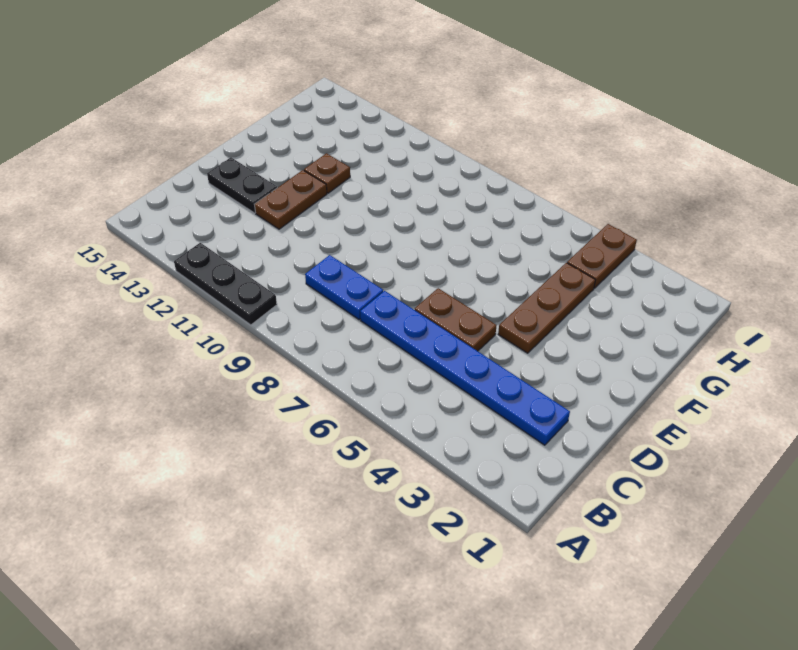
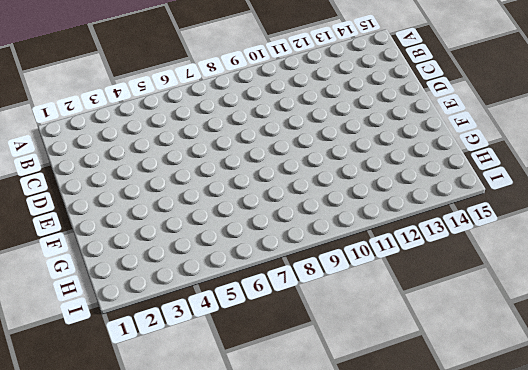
none -> black 1x3 plate [174,243,277,325]
none -> blue 1x6 plate [360,291,570,445]

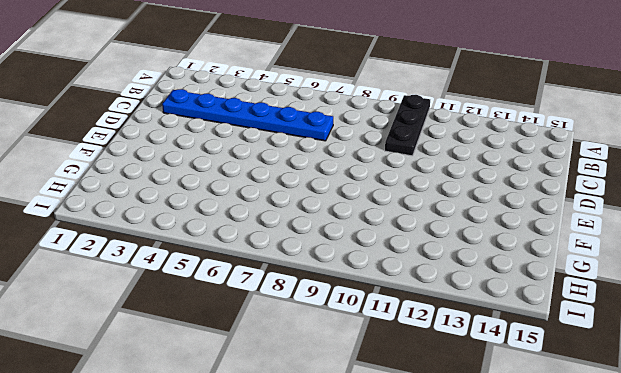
black 1x3 plate [385,95,430,156] -> black 1x3 plate turned to [174,243,277,325]
none -> blue 1x2 plate [305,255,383,320]
none -> brown 1x2 plate [415,288,497,351]

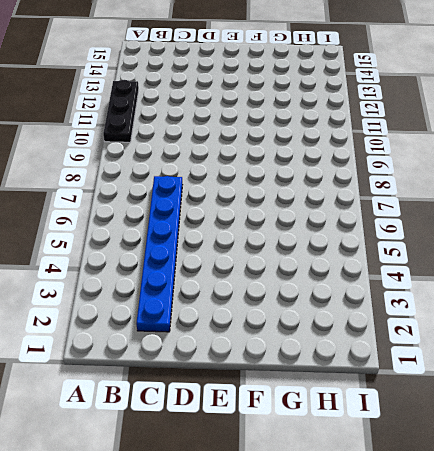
none -> blue 1x2 plate [305,255,383,320]
none -> brown 1x2 plate [415,288,497,351]

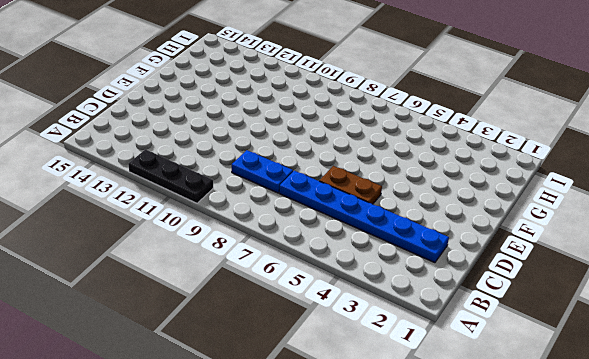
none -> brown 1x2 plate [255,170,327,229]
none -> black 1x2 plate [207,158,277,213]

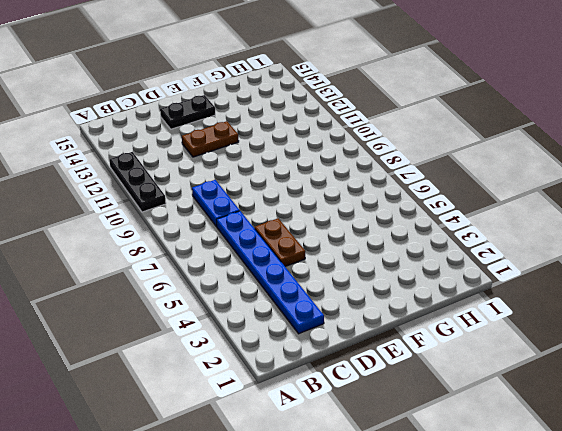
black 1x2 plate [160,95,215,129] -> black 1x2 plate turned to [207,158,277,213]
none -> brown 1x3 plate [498,263,595,353]
none -> brown 1x1 plate [304,153,350,193]

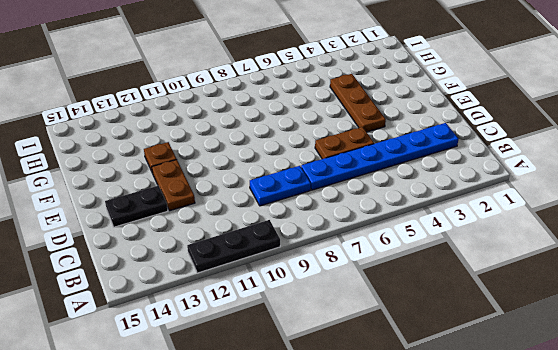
none -> brown 1x2 plate [567,224,637,288]

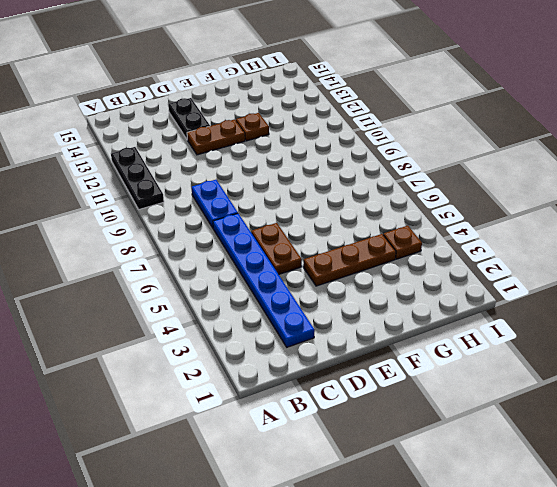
brown 1x1 plate [383,226,422,259] -> brown 1x2 plate [567,224,637,288]

